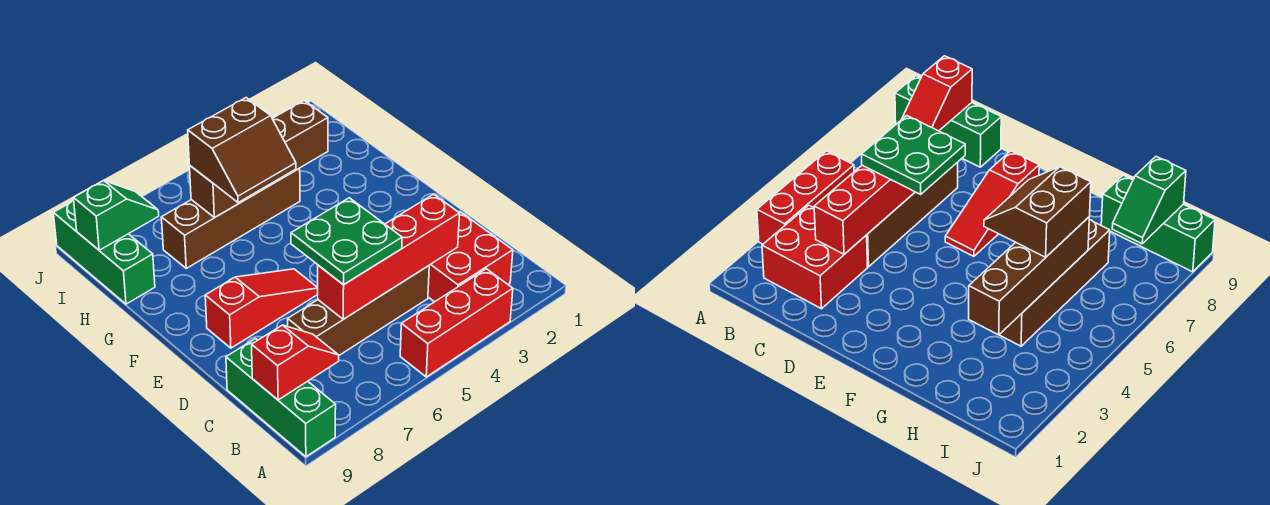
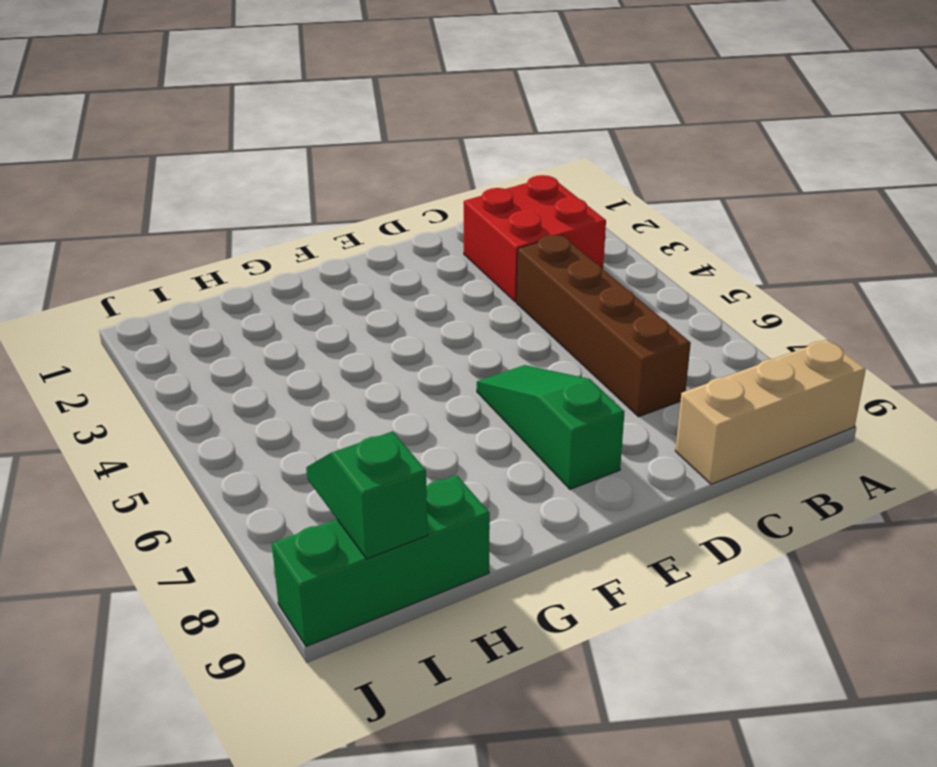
tan 1x3 brick [675,340,866,484] -> green 1x3 brick [226,339,336,457]
green 1x3 slope [477,365,624,489] -> red 1x3 slope [205,269,318,348]
none -> red 1x3 brick [400,269,513,377]
none -> brown 1x4 brick [161,168,300,268]
none -> red 1x2 slope [252,325,339,400]

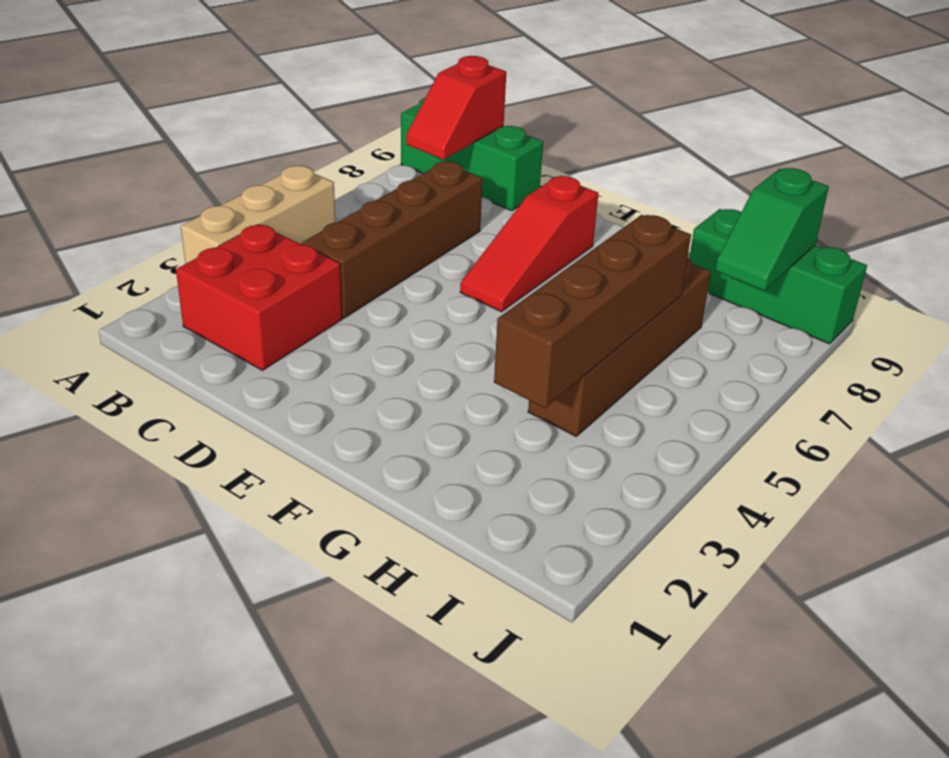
tan 1x3 brick [181,166,335,264] -> red 1x3 brick [400,269,513,377]
none -> red 1x4 brick [318,194,460,319]
none -> green 2x2 plate [291,198,402,285]
none -> brown 2x2 slope [188,98,296,203]

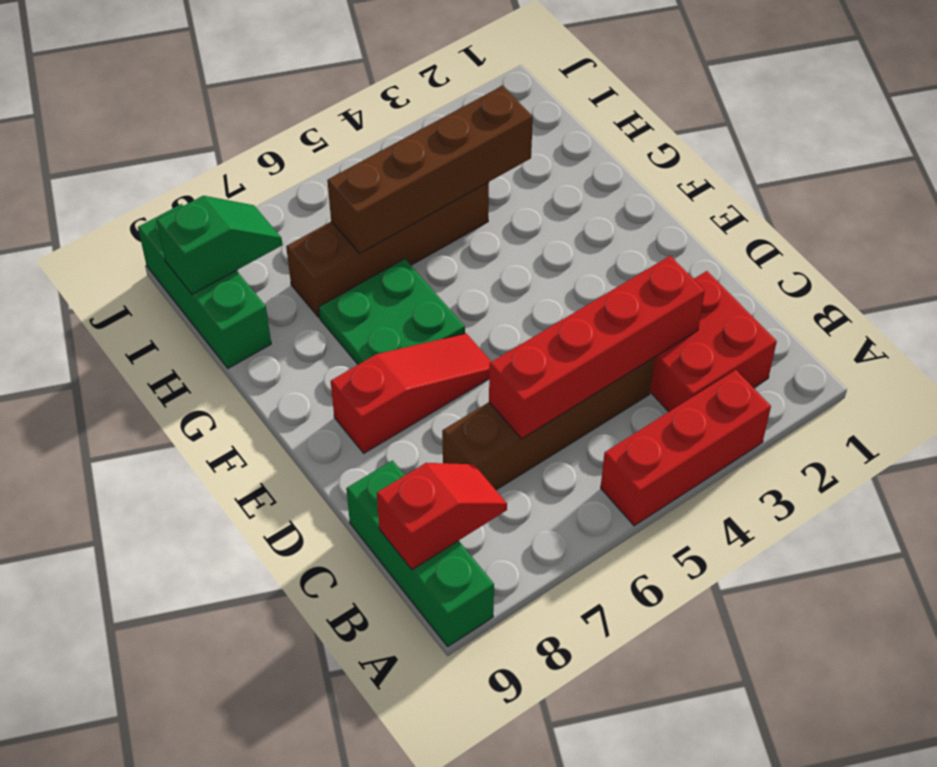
green 2x2 plate [319,259,465,364] -> green 2x2 plate moved to [291,198,402,285]
none -> brown 2x2 slope [188,98,296,203]

